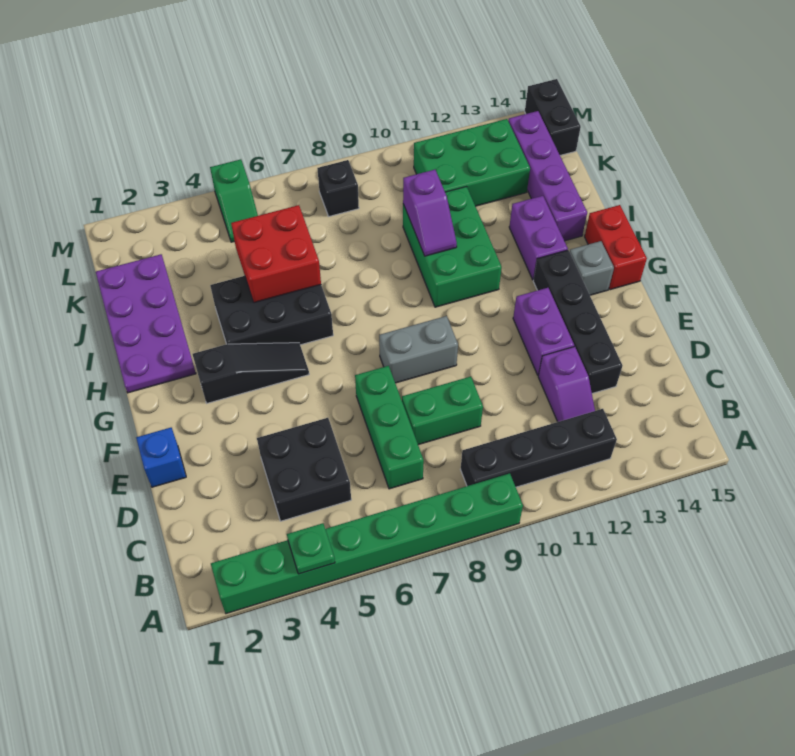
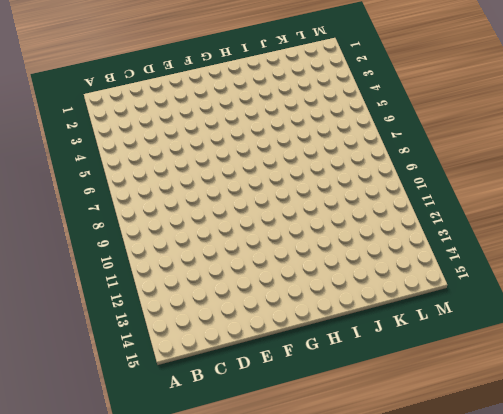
none -> green 1x8 brick [211,473,523,614]
none -> black 1x4 brick [460,409,617,487]
none -> black 2x2 brick [257,418,351,521]

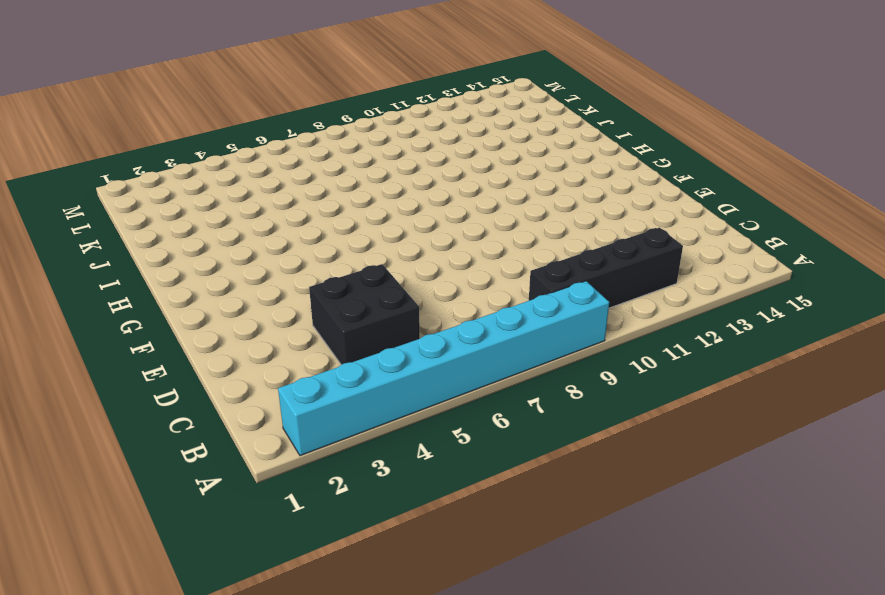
cyan 1x8 brick [278,281,609,456] -> green 1x8 brick [211,473,523,614]
none -> green 1x3 brick [355,366,424,489]
none -> purple 1x2 slope [538,347,595,422]
none -> green 1x2 brick [402,377,483,445]

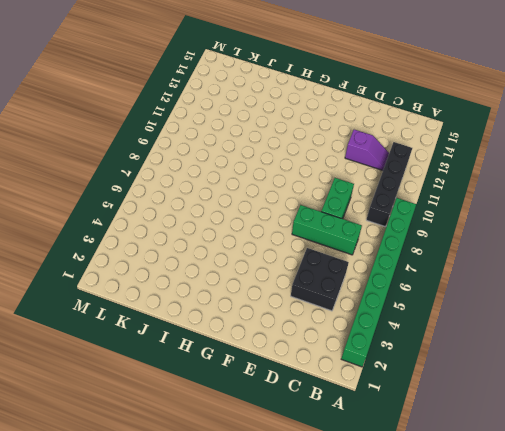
none -> black 1x4 brick [533,250,622,393]
none -> blue 1x1 brick [136,428,186,487]
none -> purple 1x2 brick [513,288,574,375]

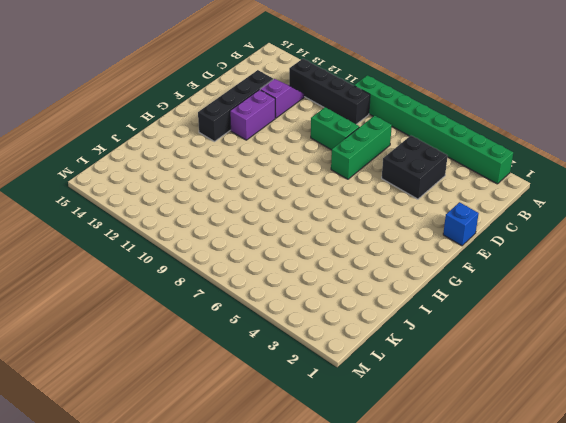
none -> grey 1x2 brick [379,316,458,383]
none -> black 1x3 slope [193,343,309,403]
none -> grey 1x1 brick [570,241,614,295]

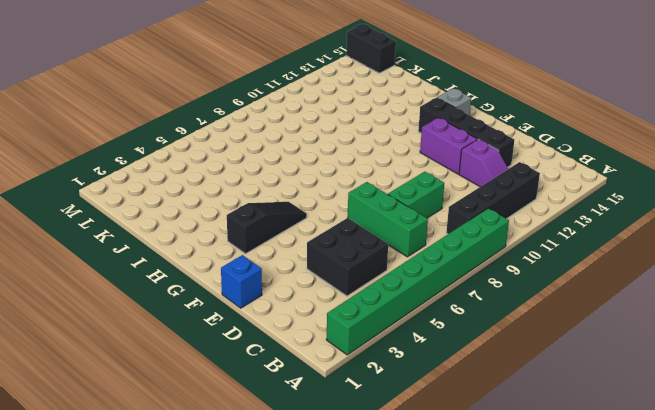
none -> grey 1x2 brick [379,316,458,383]
none -> red 1x2 brick [585,205,647,290]
none -> purple 2x4 plate [96,254,196,393]

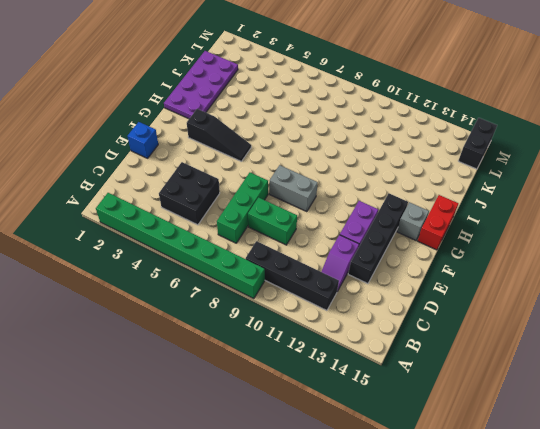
none -> black 2x3 brick [210,276,333,345]
none -> green 2x3 brick [403,187,502,307]
none -> purple 1x2 brick [509,196,568,280]

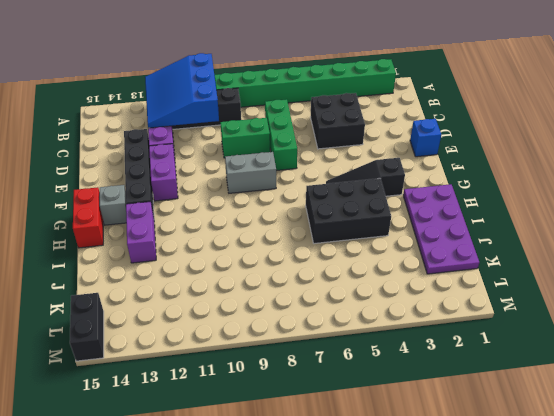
blue 3x3 slope [145,53,219,128] -> none
none -> green 2x3 brick [403,187,502,307]
none -> purple 1x4 brick [508,111,587,241]
none -> green 2x3 brick [414,119,530,206]

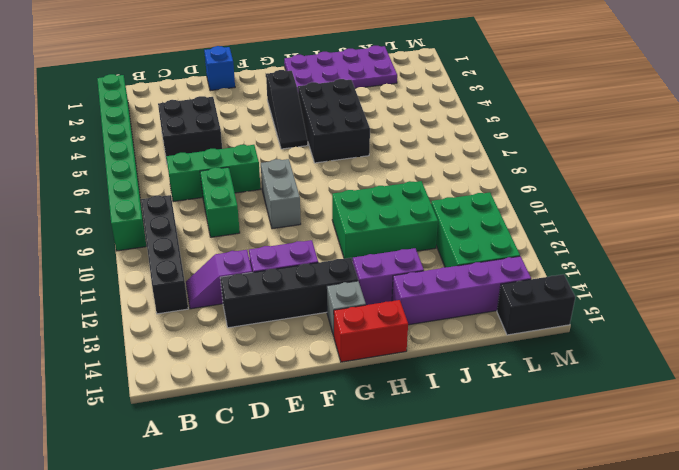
none -> green 1x2 slope [210,159,258,242]
none -> black 1x1 brick [317,160,359,216]
none -> green 1x1 plate [287,523,335,574]

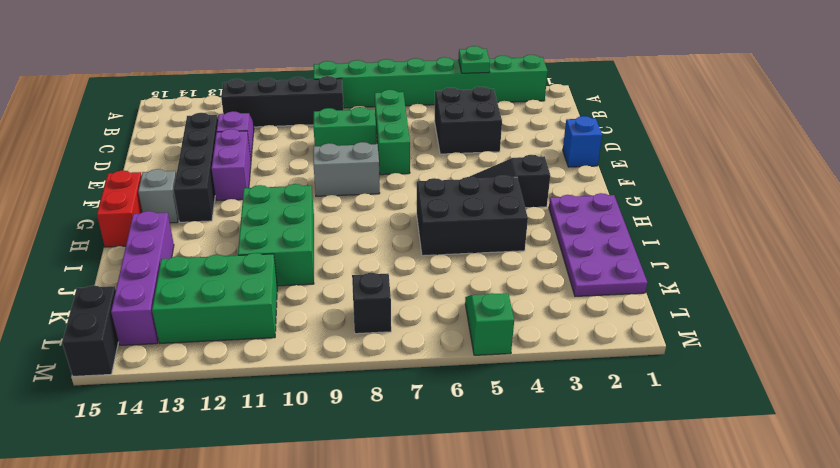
none -> purple 1x2 brick [509,196,568,280]
none -> red 2x2 brick [231,205,321,303]
none -> purple 1x2 slope [403,170,457,256]

